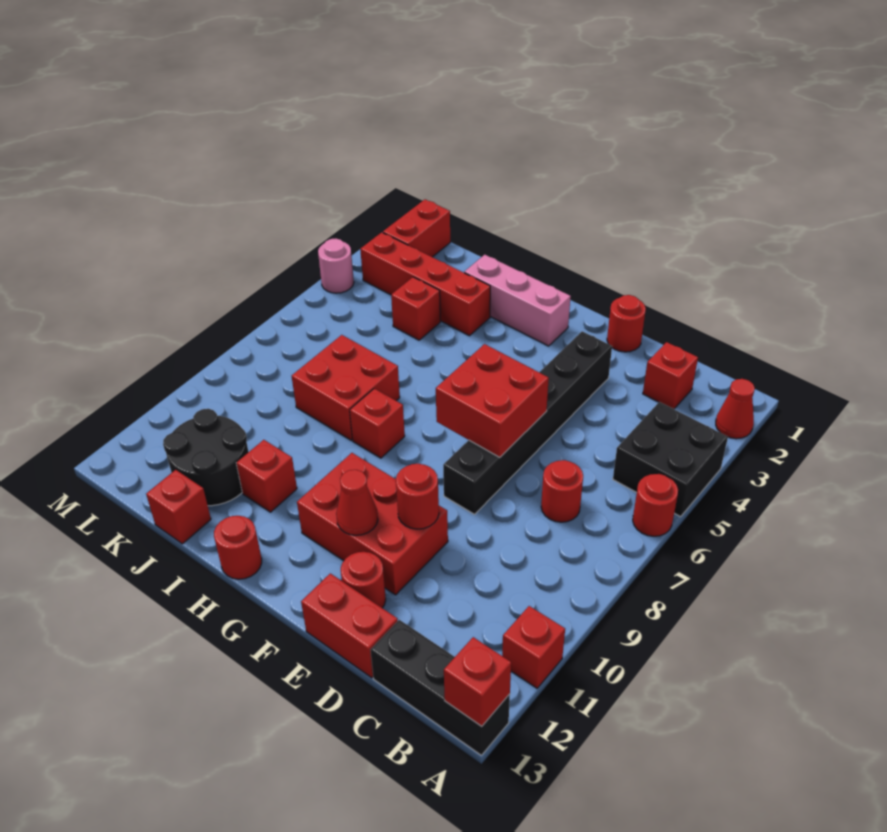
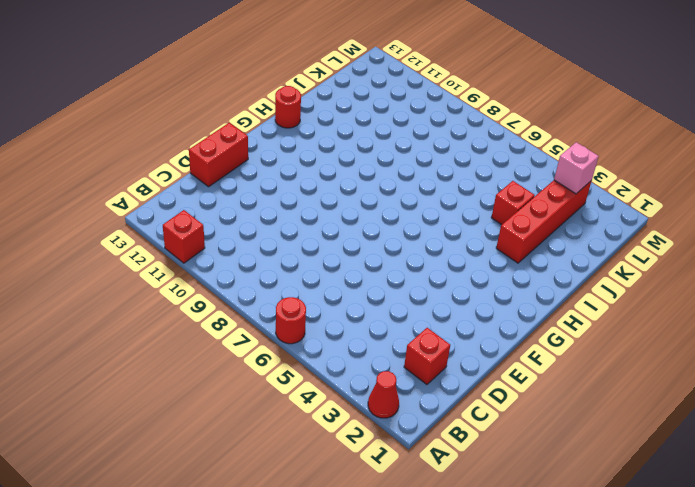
pink 1x1 brick [554,142,599,194] -> none
none -> black 2x2 brick [613,402,728,517]
none -> black 1x3 brick [370,620,510,755]
none -> red 1x1 round brick [541,460,583,522]

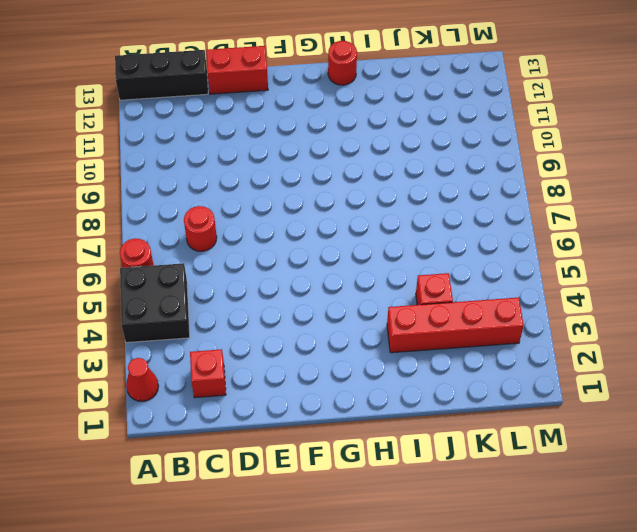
none -> red 1x1 brick [502,606,565,688]
none -> red 1x1 round brick [607,295,646,352]
none -> black 1x6 brick [443,331,612,514]

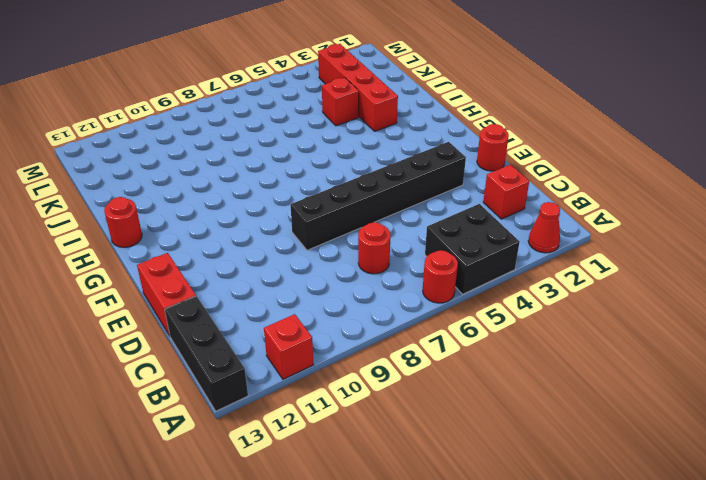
none -> red 2x3 brick [297,453,448,595]
none -> red 1x1 round brick [341,552,386,608]
none -> pink 1x3 brick [464,255,571,346]

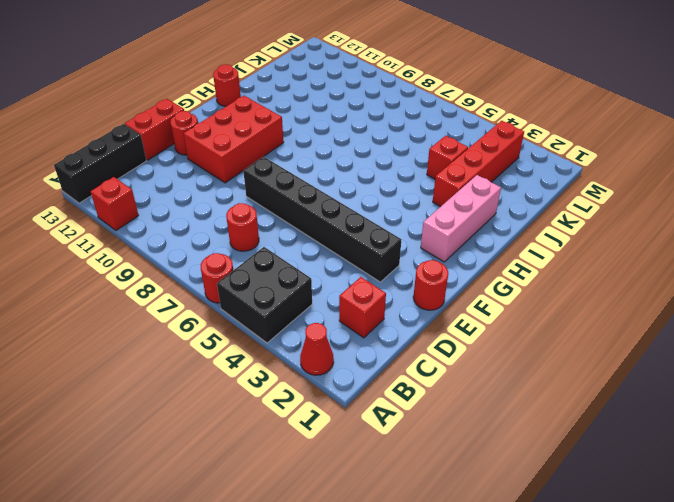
none -> red 1x1 brick [350,388,405,458]
none -> red 2x2 brick [292,335,400,440]
none -> red 1x1 brick [236,440,297,512]

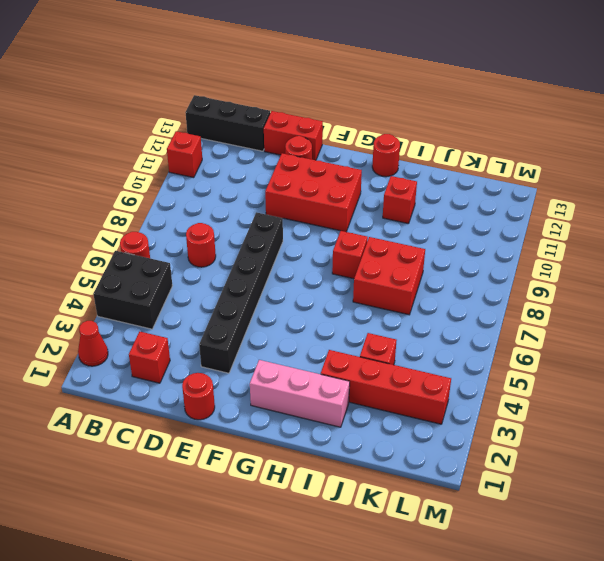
none -> black 2x2 round brick [163,409,248,506]
none -> red 1x1 brick [146,470,211,544]
none -> red 1x2 brick [383,199,450,257]

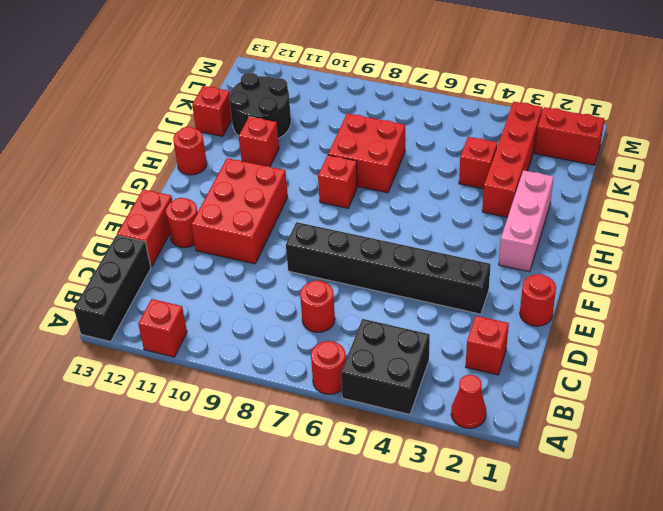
none -> pink 1x1 round brick [318,239,354,293]
none -> red 1x1 brick [444,637,511,726]
none -> red 2x2 brick [436,344,549,457]

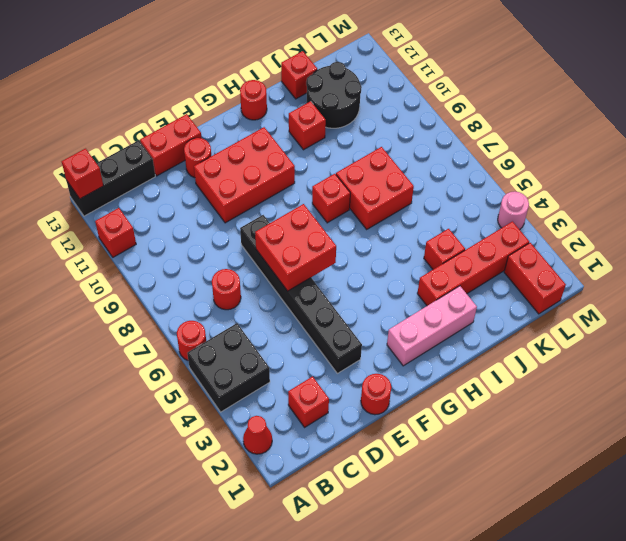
none -> red 1x1 round brick [396,464,439,529]
none -> red 1x1 cone [336,470,378,535]

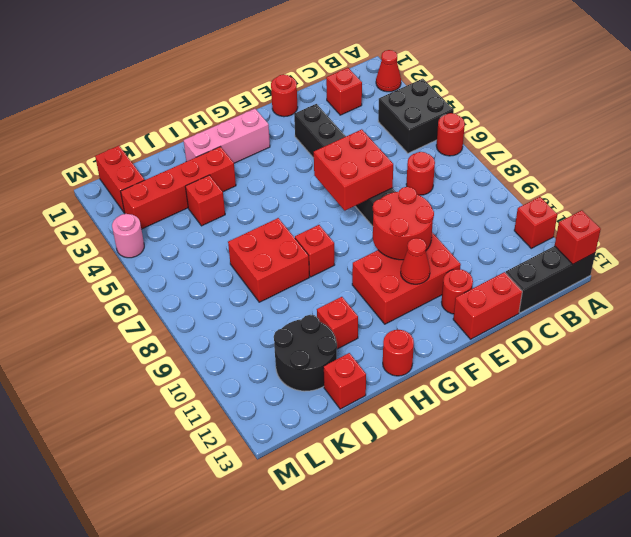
red 2x2 round brick [373,187,434,260] -> red 1x1 round brick [396,464,439,529]

